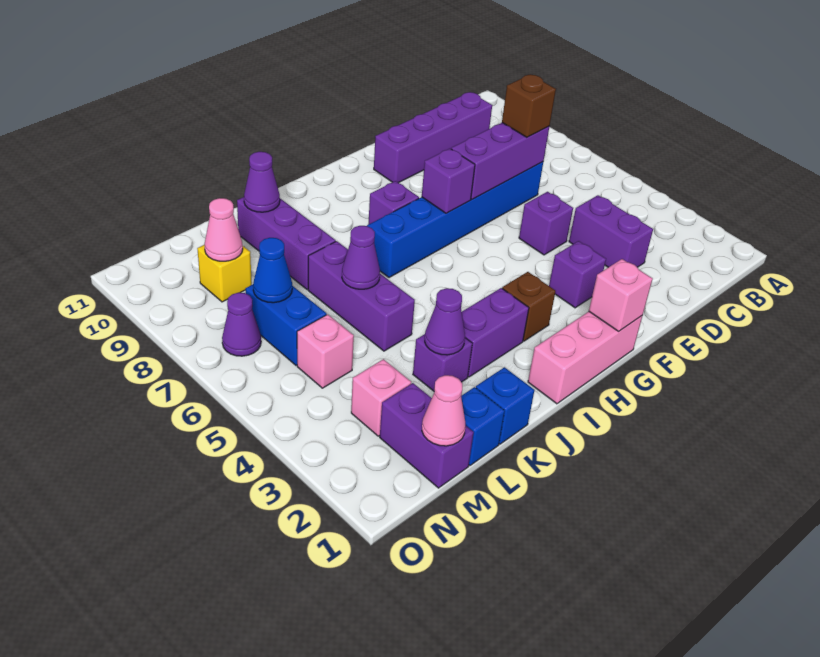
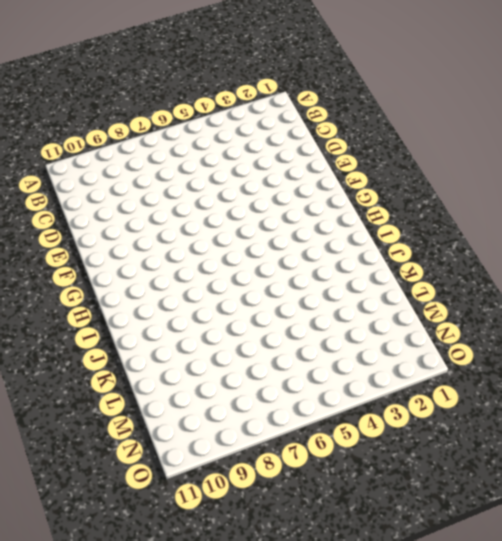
none -> purple 1x4 brick [374,92,492,183]
none -> purple 1x2 brick [569,195,653,267]
none -> blue 1x6 brick [367,162,543,278]
none -> purple 1x1 brick [519,192,573,255]

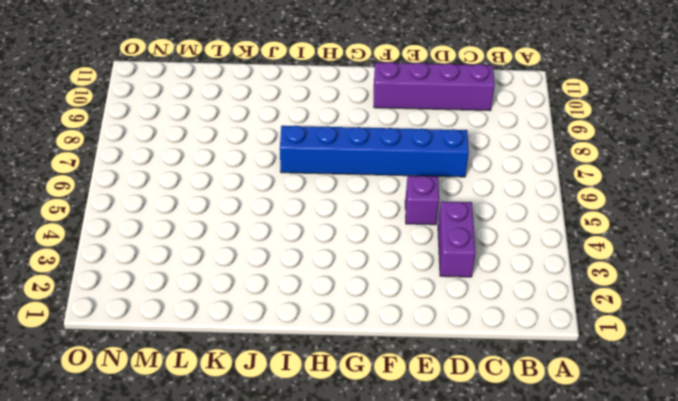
none -> purple 1x1 brick [549,241,606,308]
none -> pink 1x3 brick [528,312,643,404]
none -> brown 1x1 brick [502,272,556,341]
none -> purple 1x1 brick [369,181,419,224]

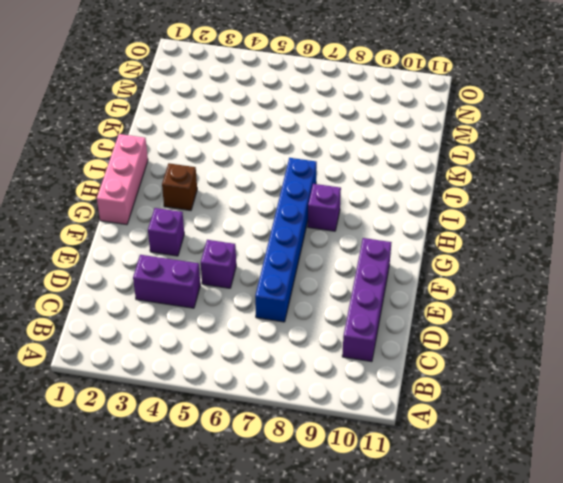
none -> purple 1x2 brick [462,288,529,377]
none -> blue 1x1 brick [476,367,534,444]
none -> purple 1x1 brick [413,334,472,391]
none -> purple 1x3 brick [308,241,415,351]

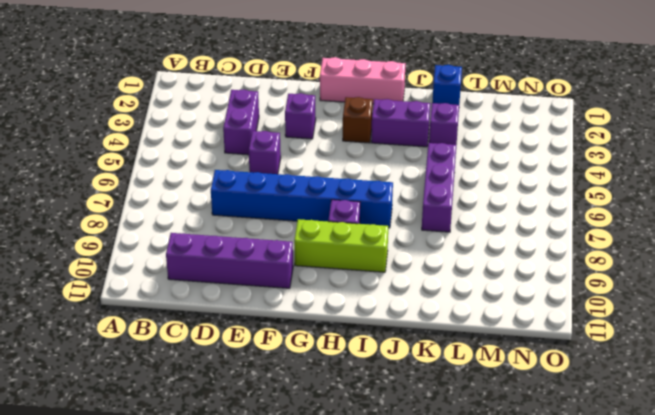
lime 1x3 brick [294,219,388,272] -> none
none -> purple 1x3 brick [237,197,336,290]
none -> blue 1x1 brick [461,387,505,466]
none -> purple 1x2 brick [380,383,474,488]
none -> pink 1x1 brick [351,359,411,436]

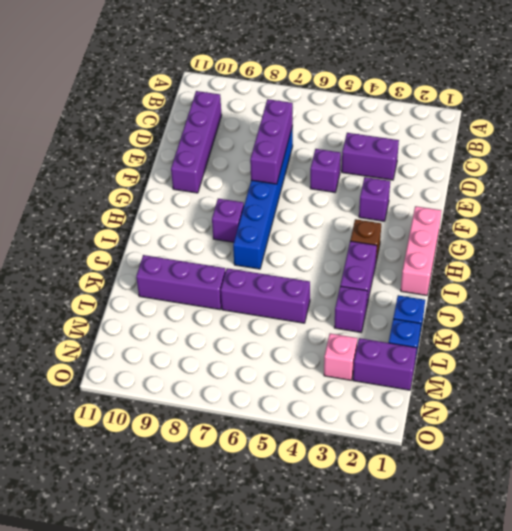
none -> pink 1x1 brick [297,314,354,388]
none -> blue 1x2 brick [246,285,327,365]
none -> yellow 1x1 brick [197,245,252,302]
none -> purple 1x1 cone [222,293,261,356]

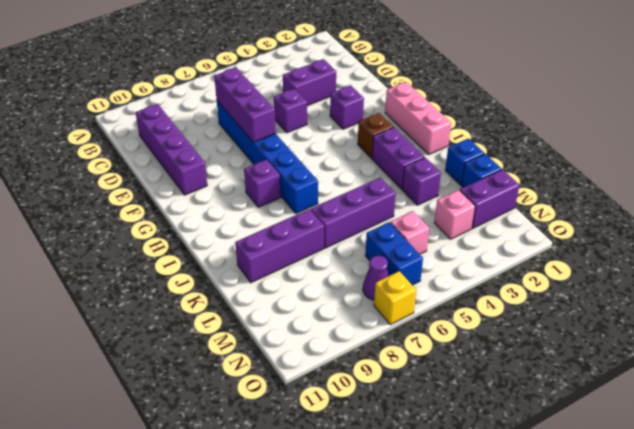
blue 1x2 brick [365,222,423,285] -> blue 1x2 brick turned to [246,285,327,365]
yellow 1x1 brick [374,271,416,325] -> yellow 1x1 brick moved to [197,245,252,302]
none -> pink 1x1 brick [589,259,653,331]
none -> purple 1x1 brick [422,149,475,213]
none -> purple 1x1 cone [425,288,465,355]
none -> purple 1x1 cone [342,226,380,289]

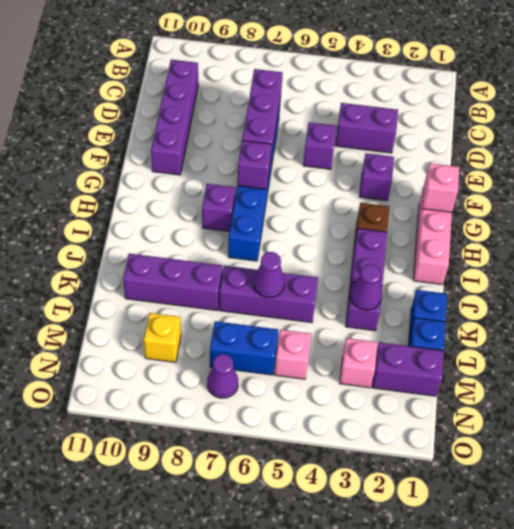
none -> purple 1x1 cone [244,152,280,212]
none -> pink 1x1 cone [422,375,465,446]
none -> blue 1x1 cone [253,238,292,303]
none -> pink 1x1 cone [204,198,243,261]

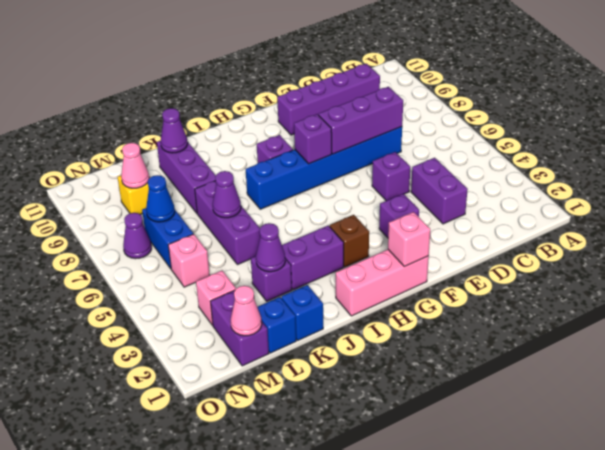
none -> brown 1x1 brick [502,75,556,137]

